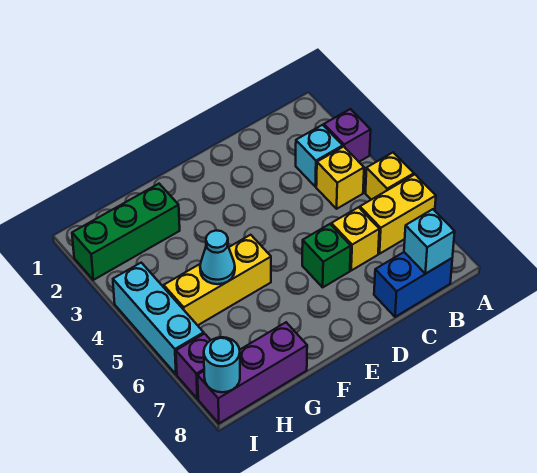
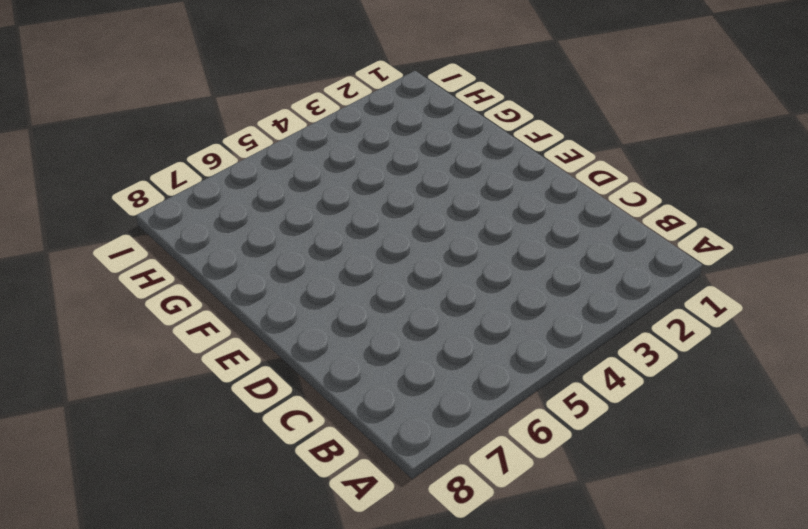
none -> purple 1x1 brick [324,109,371,162]
none -> yellow 1x1 brick [365,153,414,200]
none -> yellow 1x2 brick [360,175,436,254]

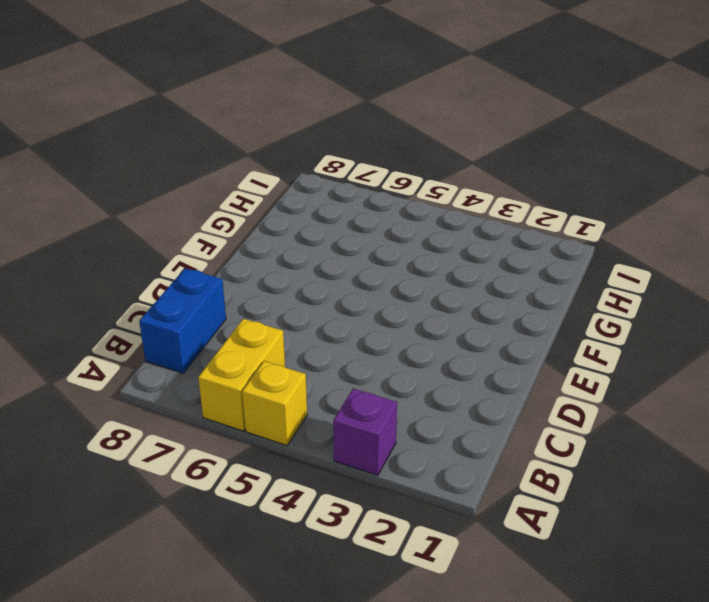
none -> cyan 1x1 brick [296,125,343,187]
none -> yellow 1x1 brick [316,147,364,209]
none -> yellow 1x1 brick [331,207,379,270]

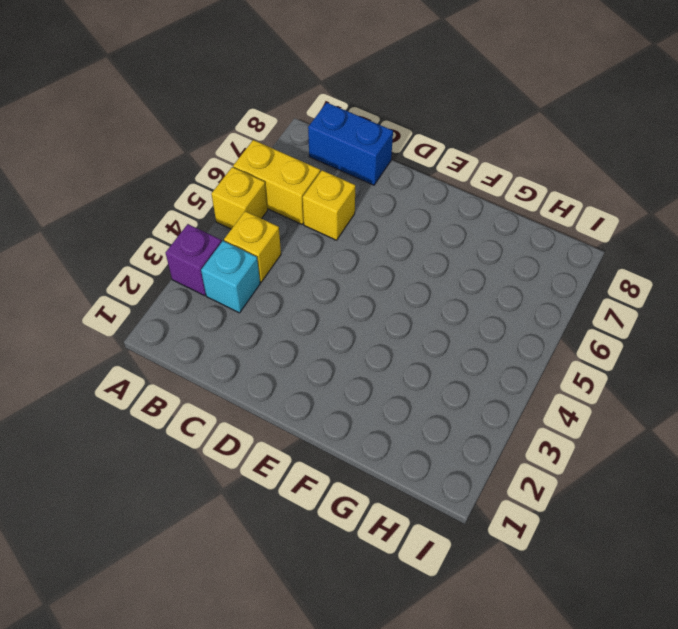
none -> green 1x1 brick [302,224,351,287]
none -> yellow 1x3 brick [164,235,271,325]
none -> green 1x3 brick [72,184,180,280]

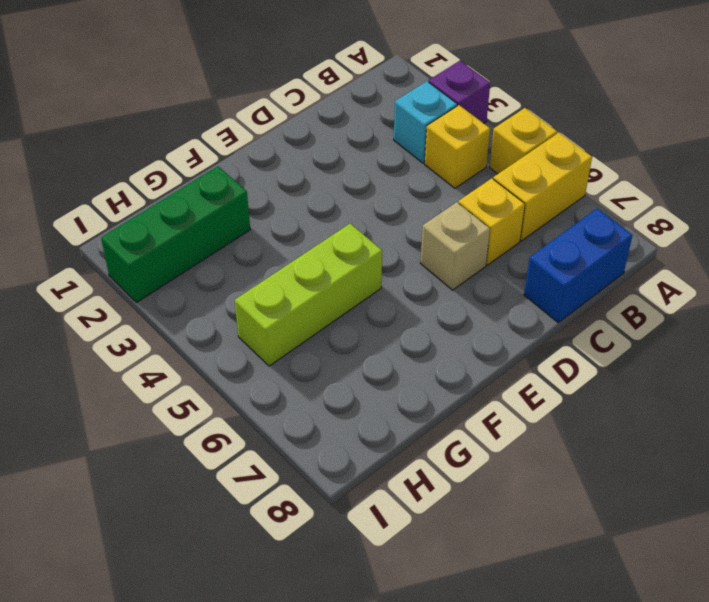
tan 1x1 brick [420,202,490,290] -> green 1x1 brick [302,224,351,287]
lime 1x3 brick [235,224,382,366] -> yellow 1x3 brick [164,235,271,325]
none -> purple 1x3 brick [198,322,307,423]
none -> cyan 1x3 brick [113,263,204,374]
none -> purple 1x1 brick [176,334,211,399]

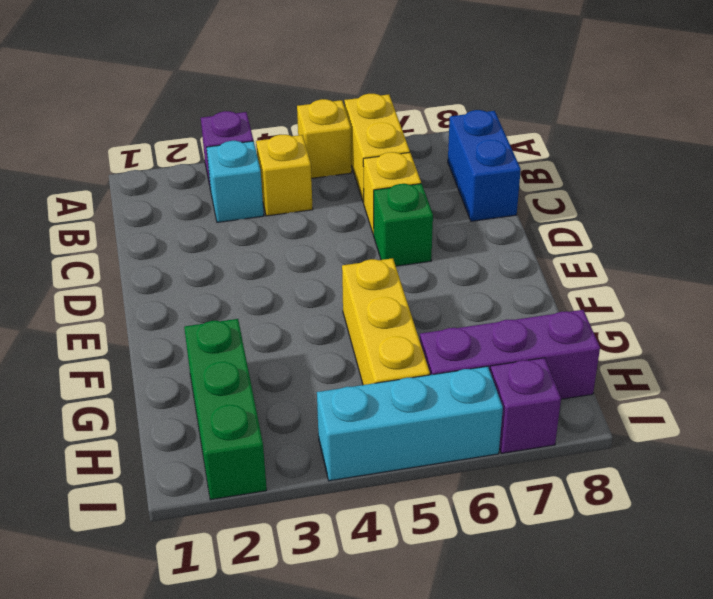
purple 1x3 brick [420,310,600,399] -> purple 1x3 brick turned to [198,322,307,423]
none -> cyan 1x1 brick [404,209,455,274]
none -> cyan 1x1 cone [200,231,235,284]
none -> cyan 1x1 round brick [204,337,240,392]

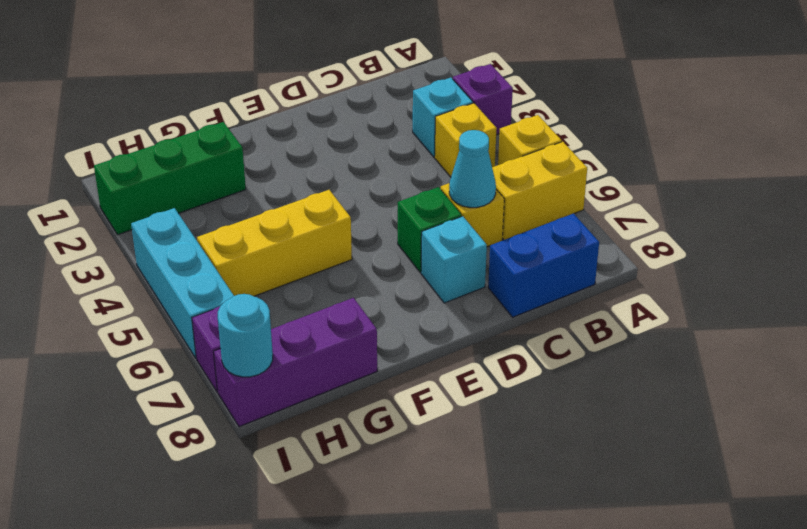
cyan 1x1 cone [449,130,496,208] -> cyan 1x1 cone moved to [200,231,235,284]
cyan 1x1 brick [421,216,487,303] -> cyan 1x1 brick moved to [404,209,455,274]

